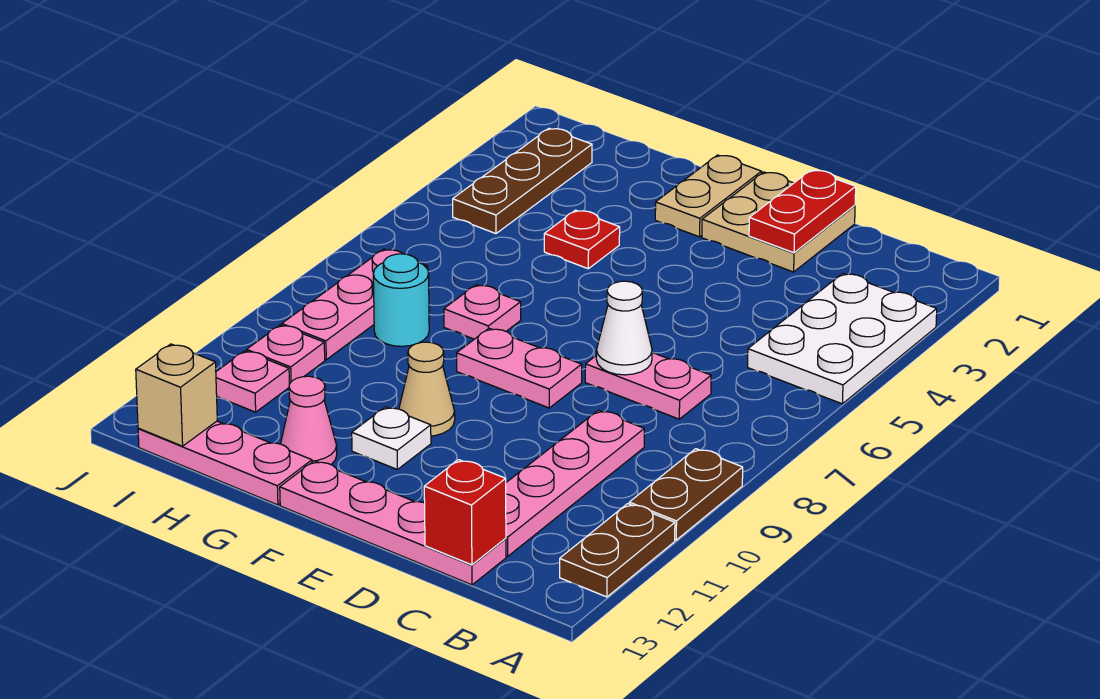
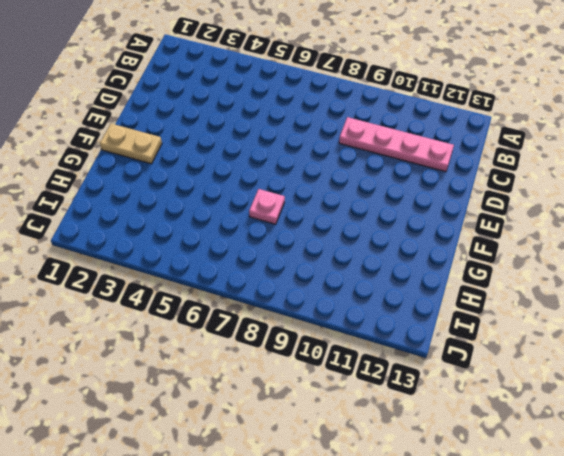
none -> white 2x3 plate [748,273,937,404]
none -> brown 1x2 plate [629,449,743,540]
none -> brown 1x2 plate [560,504,675,597]

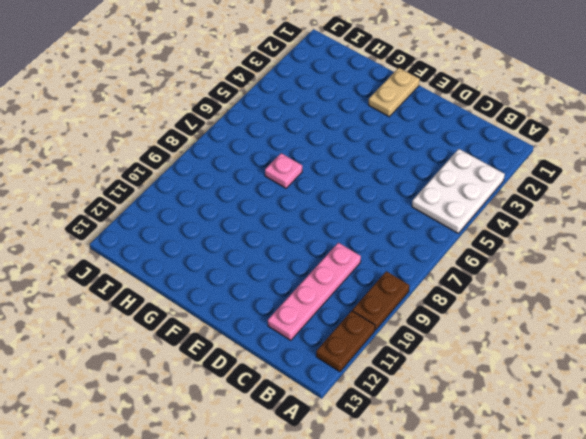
none -> pink 1x2 plate [585,352,711,419]
none -> pink 1x4 plate [280,461,506,585]
none -> tan 2x2 plate [702,172,855,272]

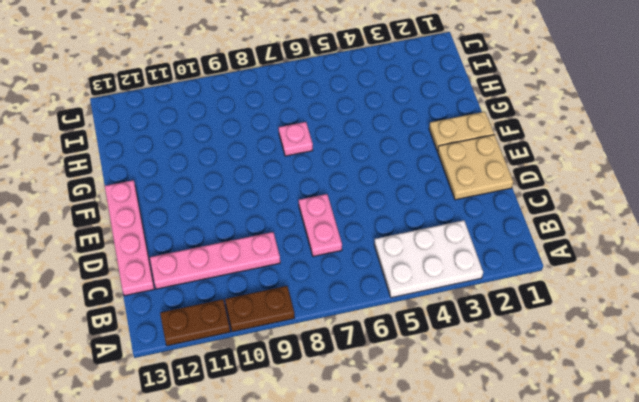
none -> pink 1x2 plate [457,328,582,408]
none -> tan 1x1 cone [399,342,455,436]
none -> white 1x1 plate [352,407,431,469]

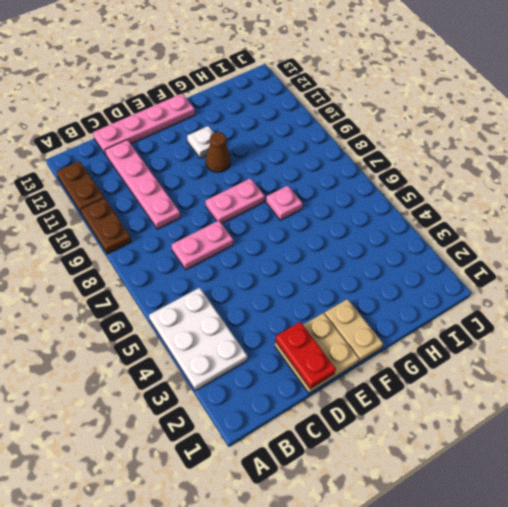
brown 1x1 cone [205,132,230,172] -> tan 1x1 cone [399,342,455,436]
none -> red 1x1 plate [544,210,620,269]
none -> pink 1x1 cone [281,376,337,464]
none -> pink 1x3 plate [138,421,312,505]

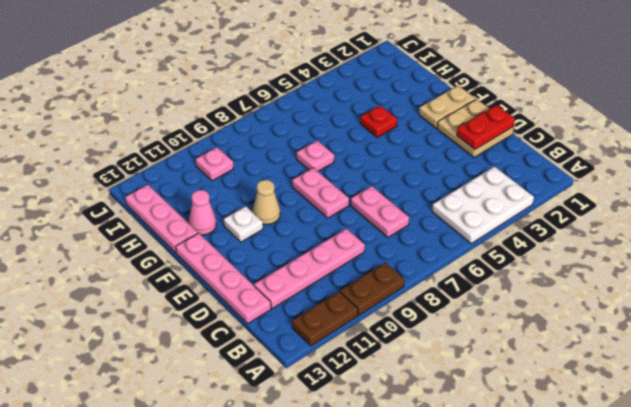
none -> cyan 1x1 round brick [373,254,429,346]
none -> brown 1x3 plate [453,129,592,234]
none -> pink 1x3 plate [282,249,428,360]

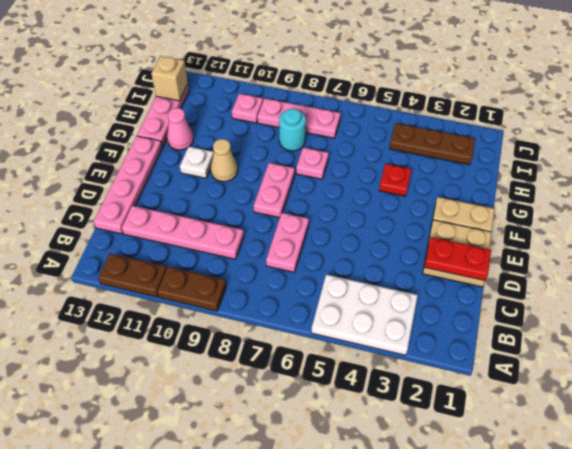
none -> pink 1x1 plate [216,351,289,412]
none -> red 1x1 brick [424,460,506,565]
none -> white 1x1 cone [596,281,652,375]

